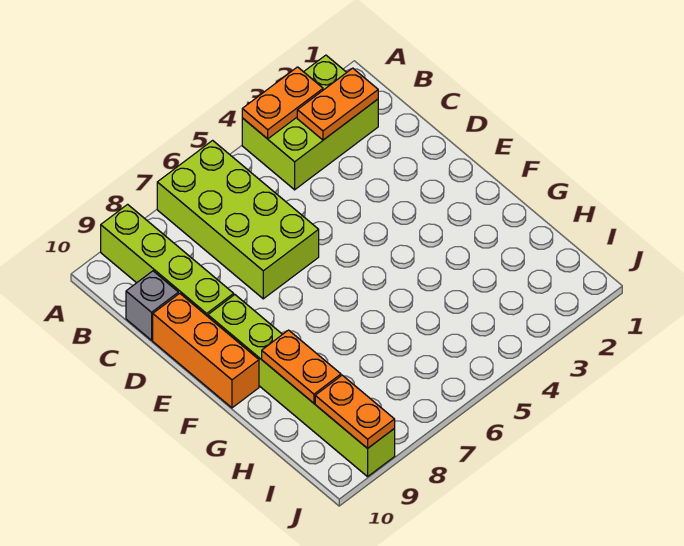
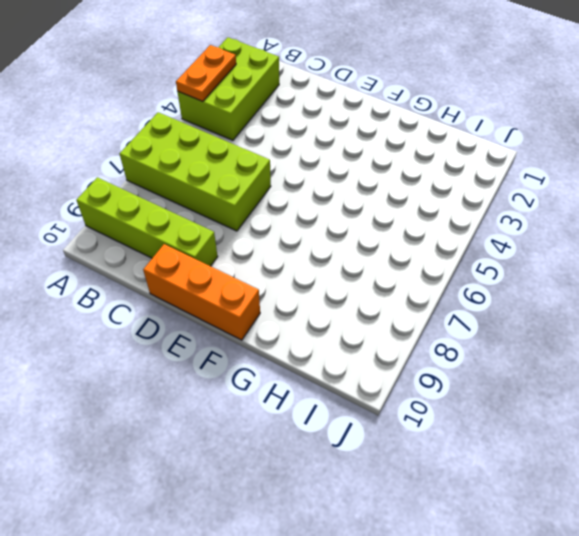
none -> grey 1x1 brick [126,271,178,340]
none -> lime 1x6 brick [208,295,395,477]

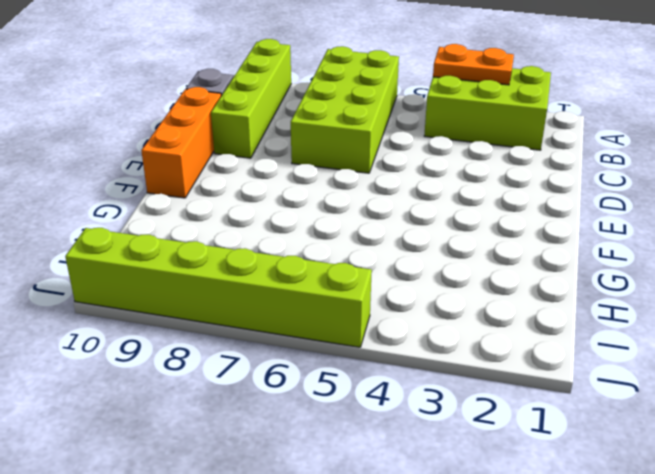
lime 1x6 brick [65,228,372,347] -> lime 1x6 brick turned to [208,295,395,477]
none -> orange 1x2 plate [297,68,378,140]
none -> orange 1x2 plate [262,330,341,403]

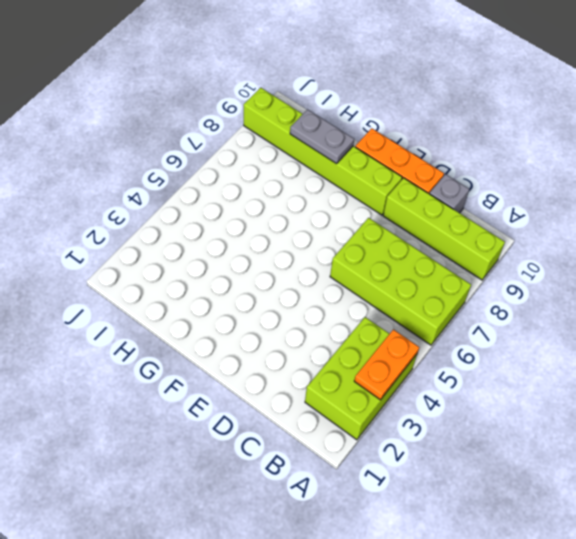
grey 1x2 plate [290,109,354,164] -> orange 1x2 plate [262,330,341,403]
none -> orange 1x2 plate [297,68,378,140]
none -> orange 1x2 plate [315,375,395,448]

